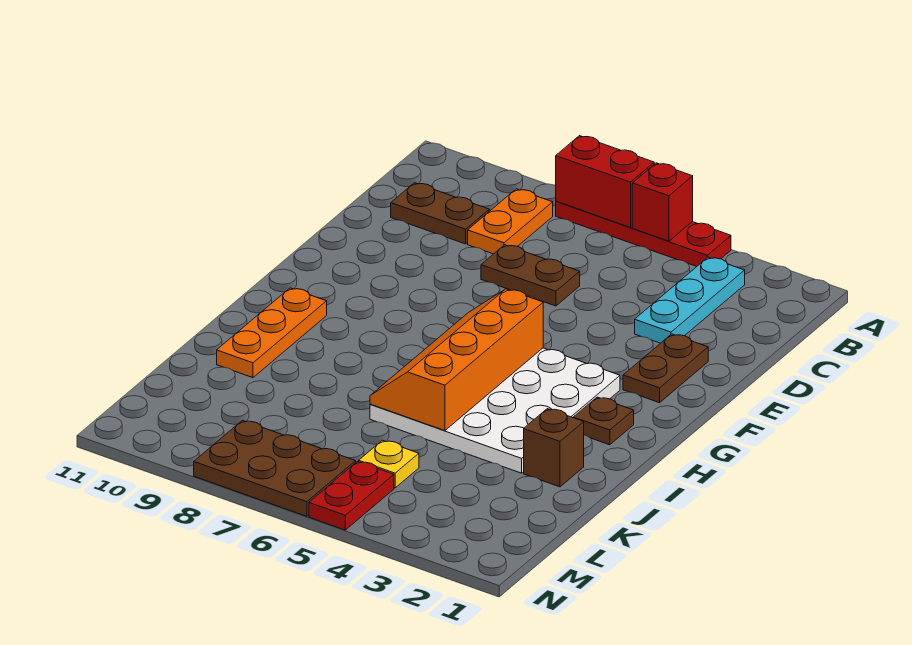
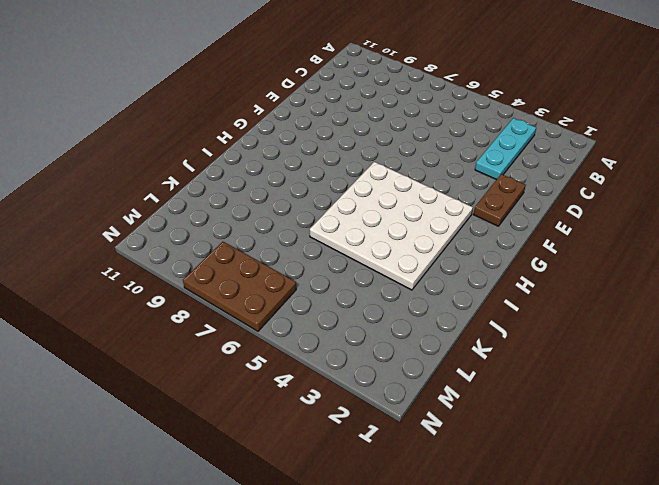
none -> red 1x4 plate [556,201,731,266]
none -> orange 1x2 plate [468,189,553,254]
none -> brown 1x2 plate [391,183,489,244]

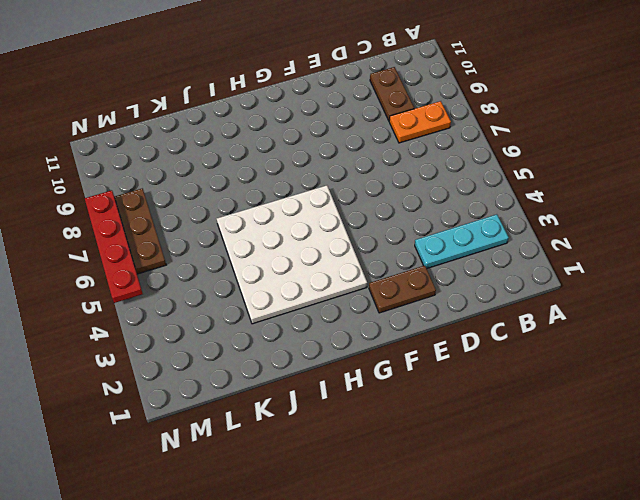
red 1x4 plate [85,190,143,303] -> red 1x4 plate moved to [556,201,731,266]
none -> brown 1x2 plate [481,245,580,306]
none -> brown 1x1 plate [573,397,634,445]
none -> orange 1x3 plate [217,288,327,378]

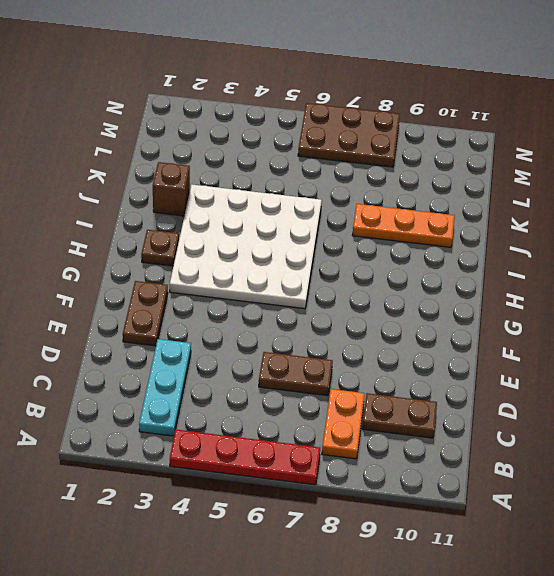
orange 1x3 plate [352,204,455,247] -> orange 1x3 plate turned to [217,288,327,378]
none -> yellow 1x1 plate [359,440,419,488]
none -> red 1x2 plate [309,461,394,530]
none -> red 1x1 brick [632,163,693,241]

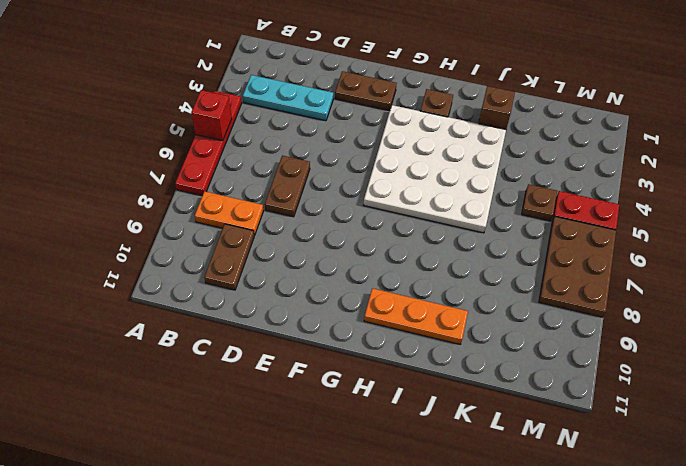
brown 1x1 plate [522,184,557,221] -> yellow 1x1 plate [359,440,419,488]
none -> red 1x2 brick [556,136,654,228]
none -> orange 2x4 slope [370,289,543,431]

